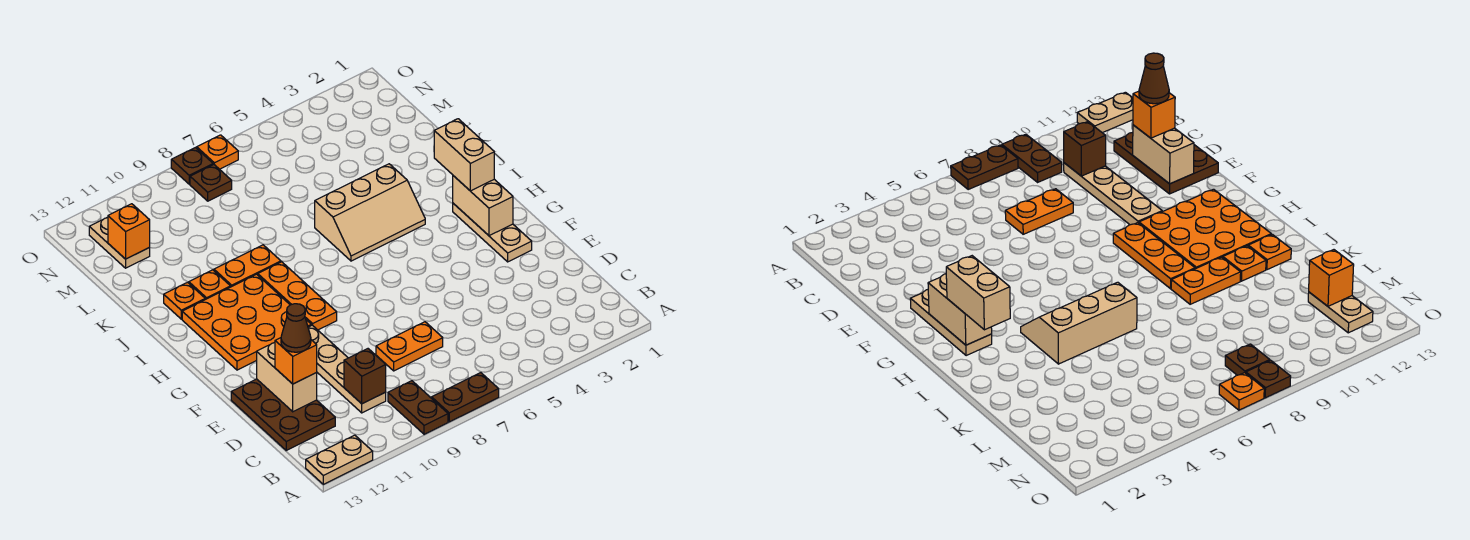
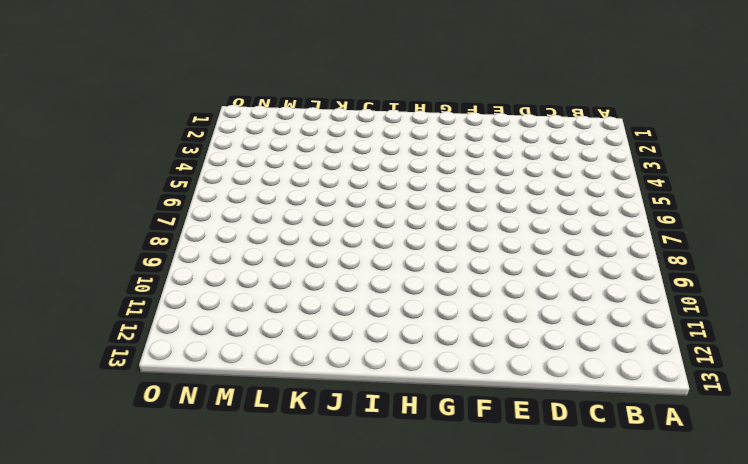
none -> brown 1x2 plate [432,373,499,422]
none -> brown 1x2 plate [388,381,448,434]
none -> tan 1x2 plate [306,435,373,484]

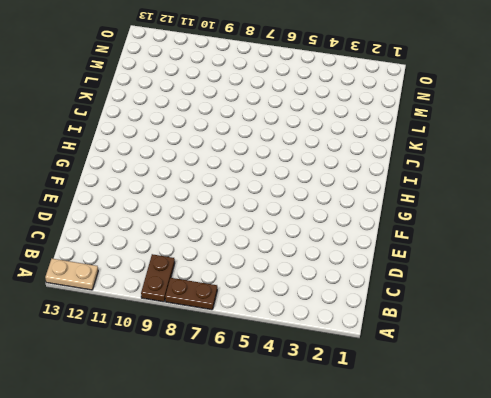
none -> tan 1x4 plate [308,325,386,413]
none -> brown 2x3 plate [231,379,335,450]
none -> orange 1x2 plate [376,322,443,371]

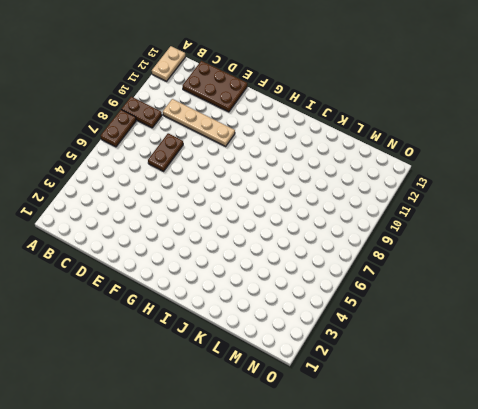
brown 1x2 plate [148,133,183,171] -> orange 1x2 plate [376,322,443,371]
none -> tan 1x3 plate [453,203,532,262]
none -> orange 1x3 plate [258,262,337,330]
none -> orange 3x3 plate [182,274,311,370]

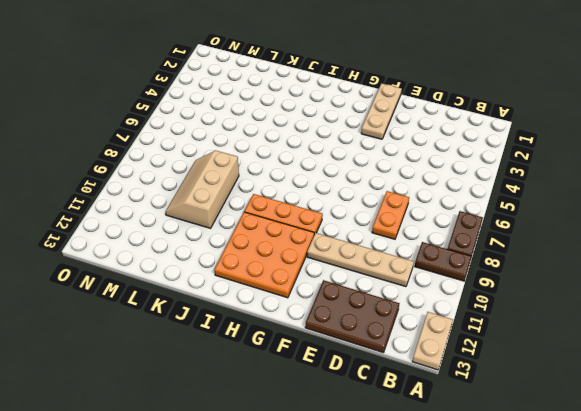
tan 1x3 plate [361,83,402,139] -> tan 1x3 plate turned to [453,203,532,262]
tan 2x3 slope [165,150,239,228] -> tan 2x3 slope turned to [315,164,425,261]
none -> orange 1x2 plate [214,245,281,287]
none -> orange 1x1 plate [189,270,230,299]
none -> orange 1x1 plate [164,283,205,319]

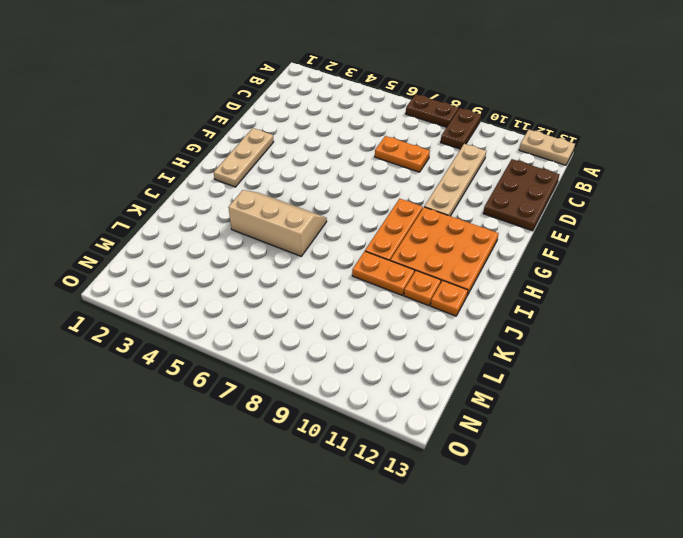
none -> tan 1x2 plate [89,217,150,268]
none -> brown 1x1 plate [190,164,232,201]
none -> orange 1x1 plate [197,135,238,169]

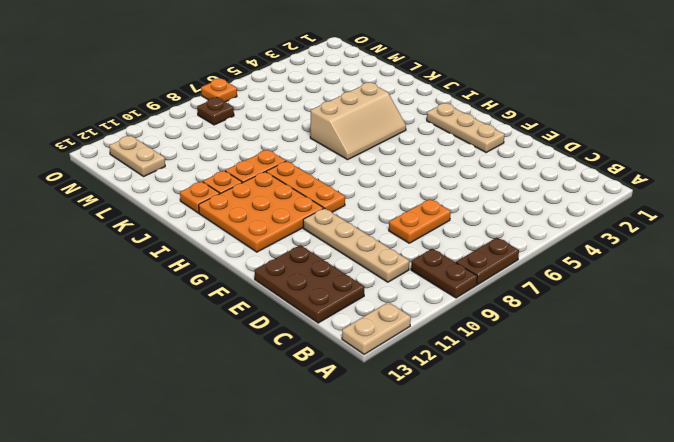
none -> brown 1x1 plate [171,148,213,184]
none -> brown 1x1 brick [344,349,386,404]
none -> tan 1x2 brick [257,343,317,412]

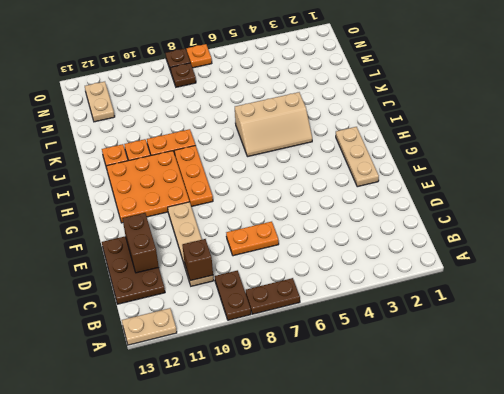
brown 1x2 brick [122,213,159,273] -> tan 1x2 brick [257,343,317,412]
none -> tan 1x2 brick [453,176,513,236]
none -> orange 1x1 brick [108,204,150,259]
none -> orange 1x1 brick [275,338,317,384]

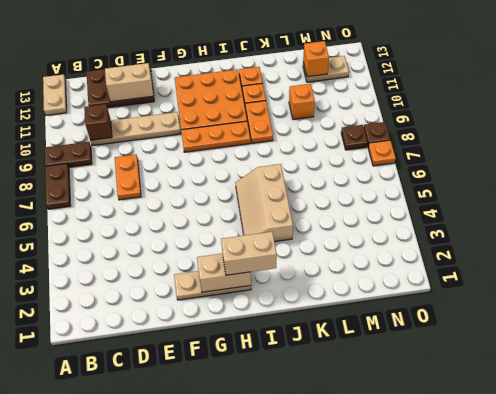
orange 1x1 brick [289,84,315,120] -> orange 1x1 brick moved to [275,338,317,384]
none -> brown 1x1 cone [281,304,311,352]

